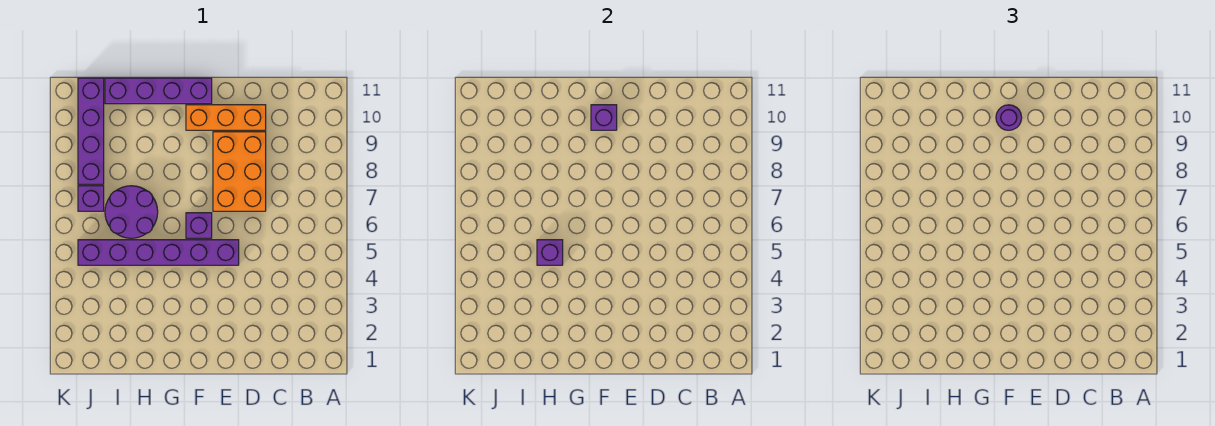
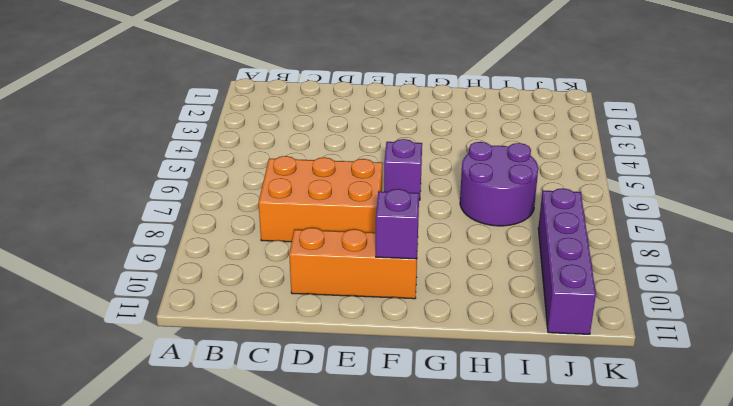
orange 2x3 brick [259,156,383,242] -> orange 2x3 brick turned to [213,132,266,211]
none -> purple 1x6 brick [78,240,239,265]
none -> purple 1x4 brick [105,78,212,104]

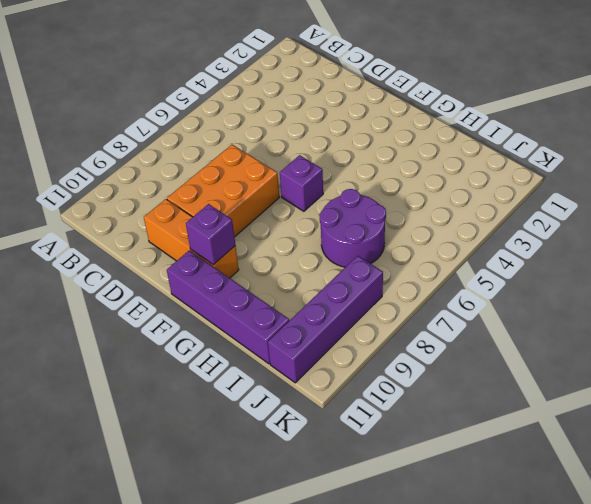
none -> purple 1x6 brick [78,240,239,265]
none -> purple 1x1 brick [78,186,104,211]

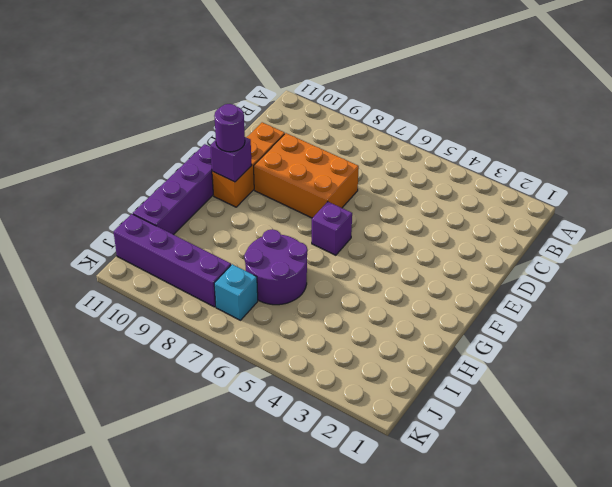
cyan 1x1 brick [214,264,258,320] -> purple 1x1 brick [78,186,104,211]
none -> purple 1x6 brick [78,240,239,265]
none -> purple 1x1 brick [537,240,563,265]

